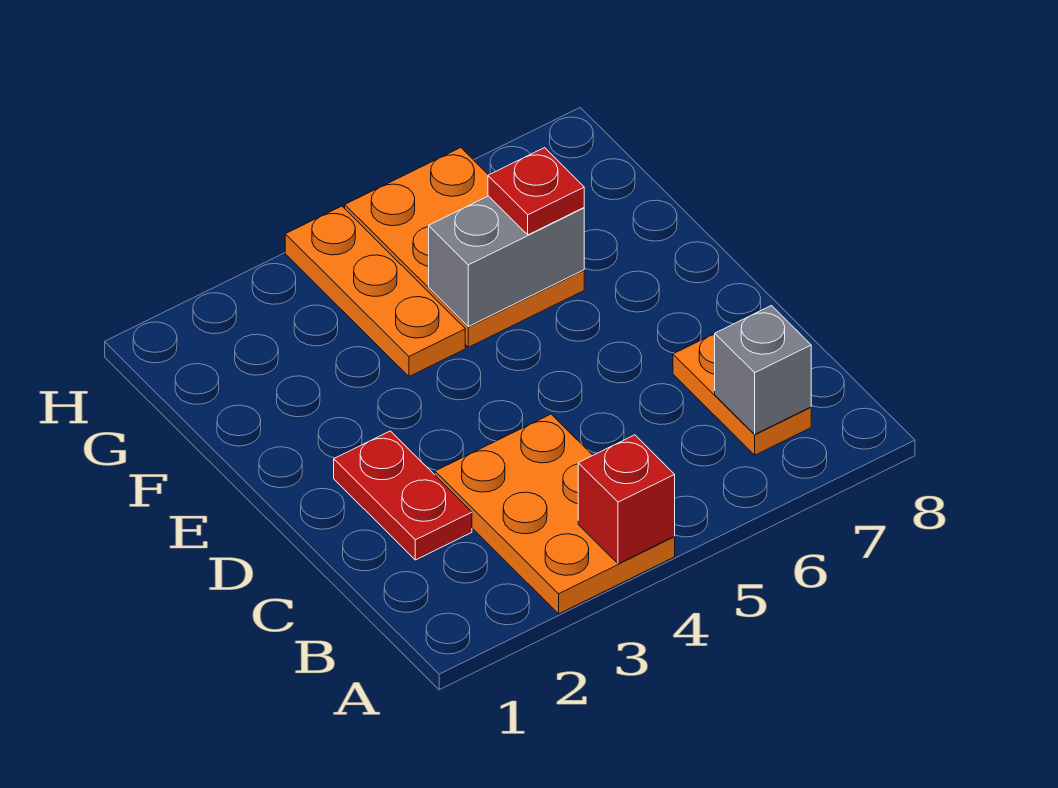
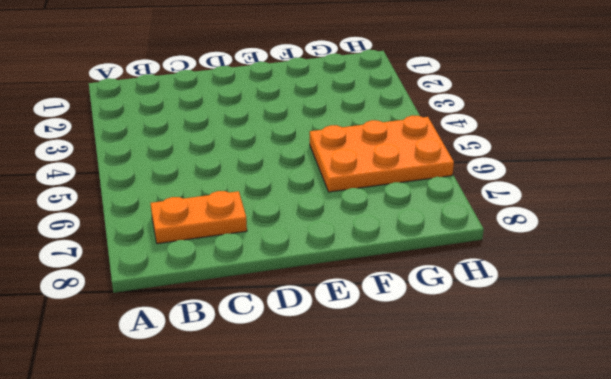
none -> orange 2x3 plate [435,414,675,614]
none -> red 1x2 plate [334,431,472,560]

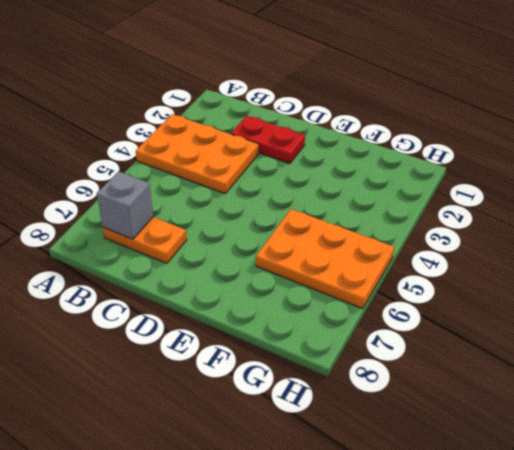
none -> orange 1x3 plate [285,206,465,376]
none -> red 1x1 brick [578,435,675,564]

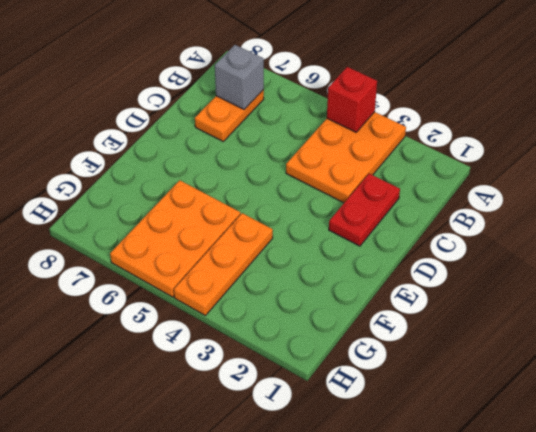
none -> grey 1x2 brick [429,196,584,327]
none -> red 1x1 plate [488,148,584,235]

